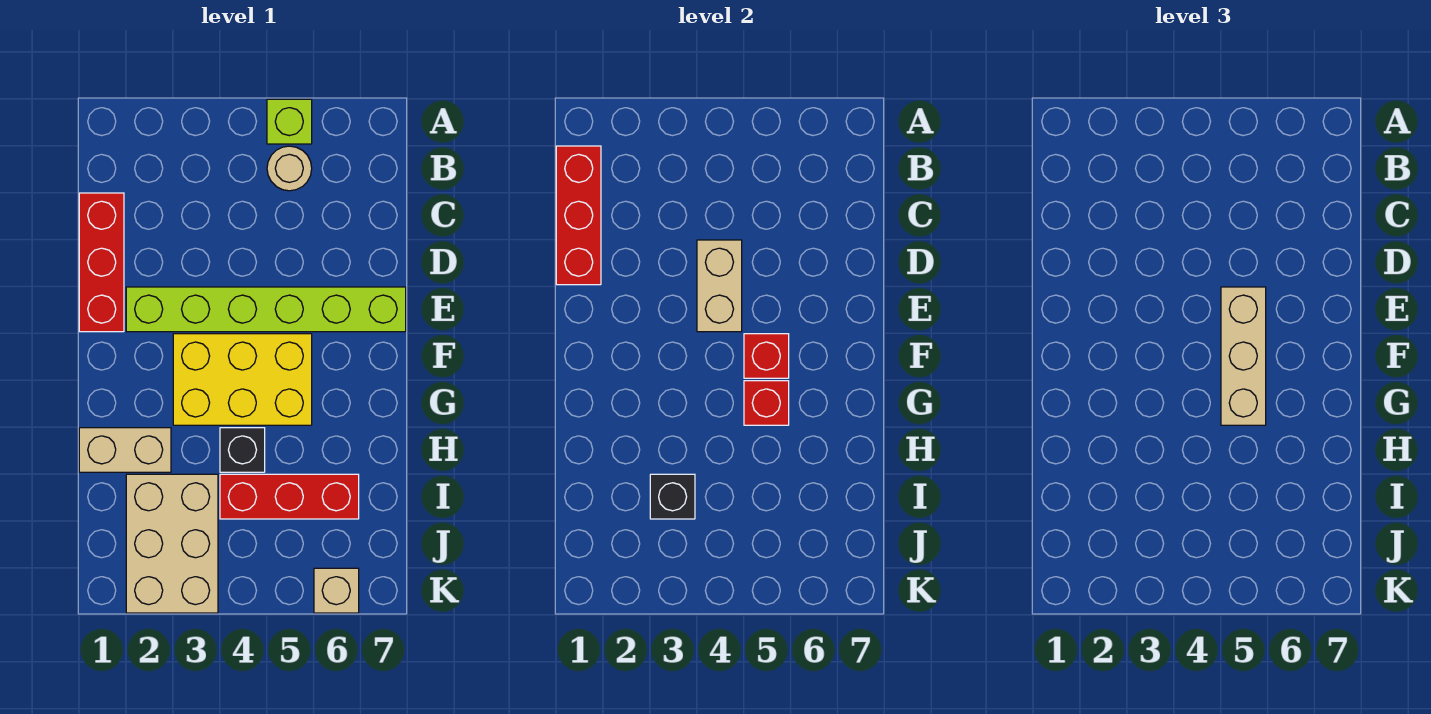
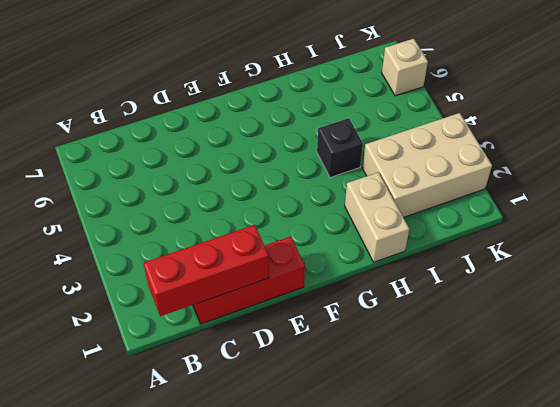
none -> lime 1x1 brick [267,99,312,144]
none -> tan 1x1 round brick [267,146,312,191]
none -> lime 1x6 brick [126,287,406,332]

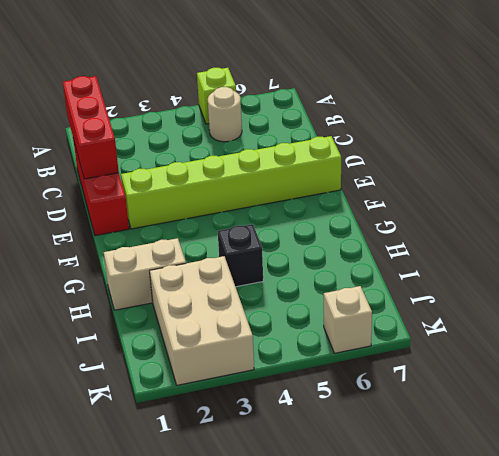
none -> yellow 2x3 brick [173,334,312,425]
none -> red 1x3 brick [220,474,359,519]
none -> tan 1x2 brick [697,240,742,332]

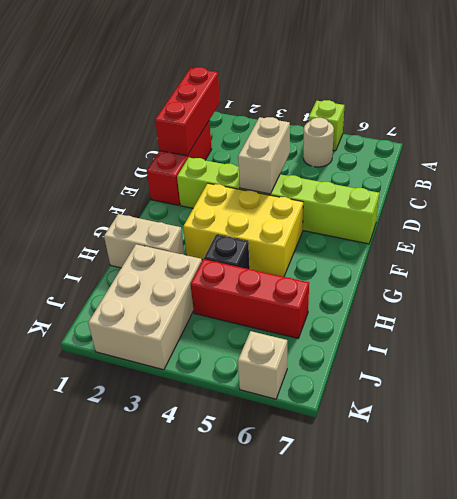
none -> red 1x1 brick [744,334,789,378]
none -> red 1x1 brick [744,381,789,425]
none -> black 1x1 brick [650,474,695,519]

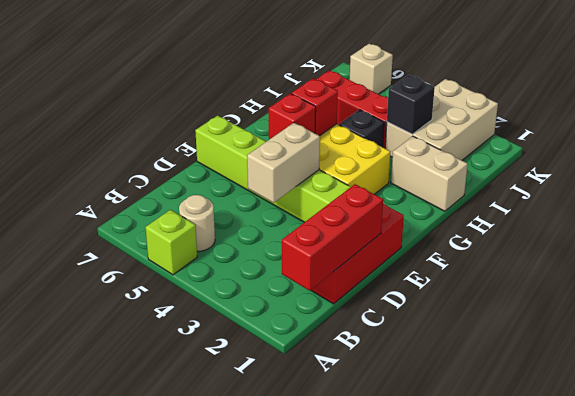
none -> tan 1x3 brick [1221,287,1266,425]

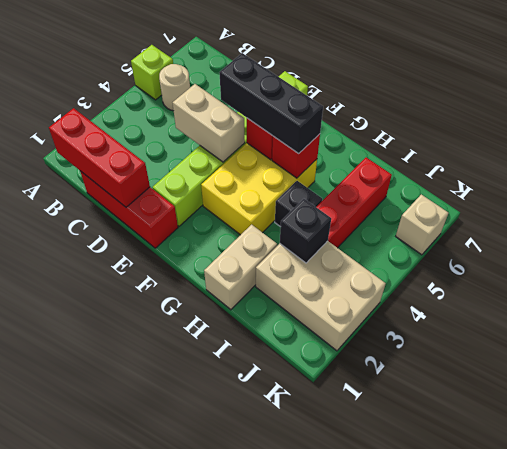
black 1x3 brick [219,53,323,154] -> tan 1x3 brick [1221,287,1266,425]

